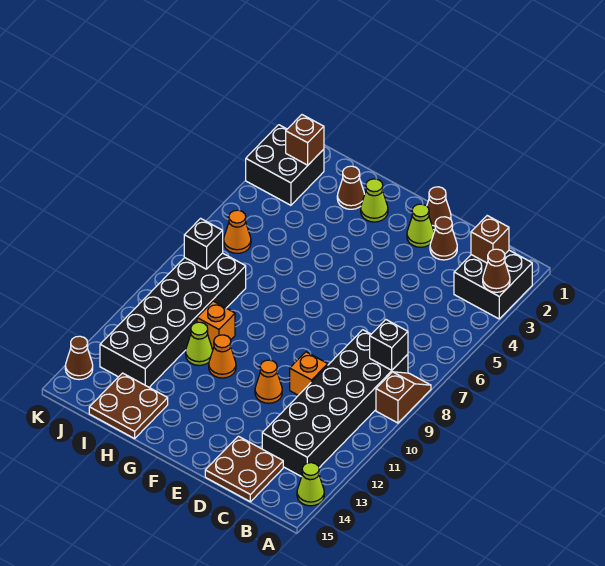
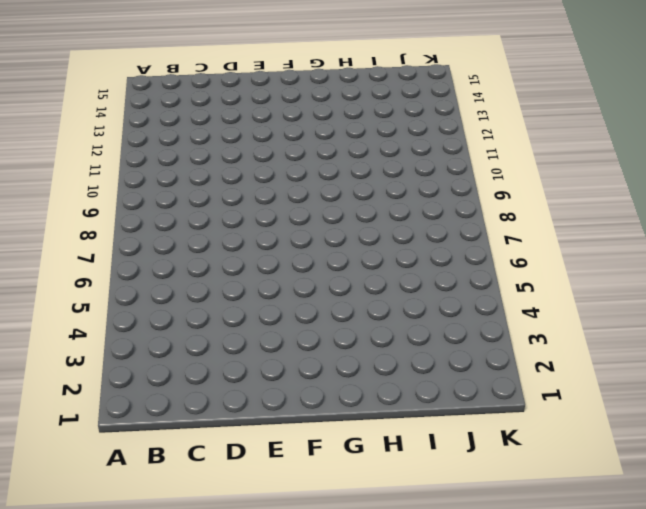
none -> black 2x2 brick [454,250,532,319]
none -> brown 1x2 slope [376,372,431,423]
none -> lime 1x1 cone [297,463,324,506]

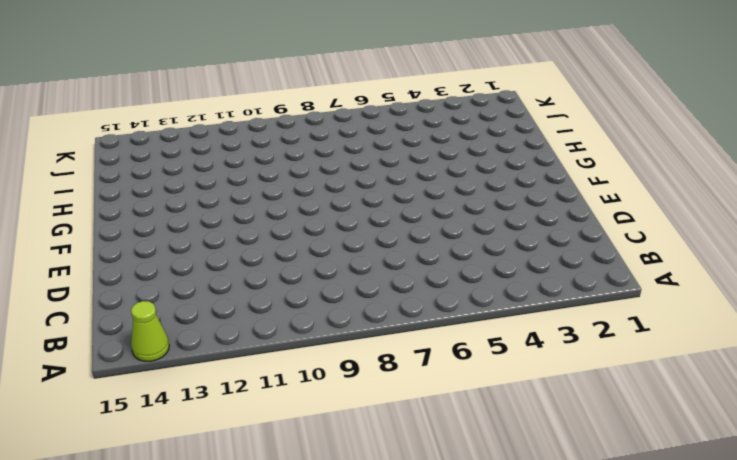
none -> black 2x2 brick [454,250,532,319]
none -> brown 1x2 slope [376,372,431,423]
none -> black 2x6 brick [262,330,408,477]

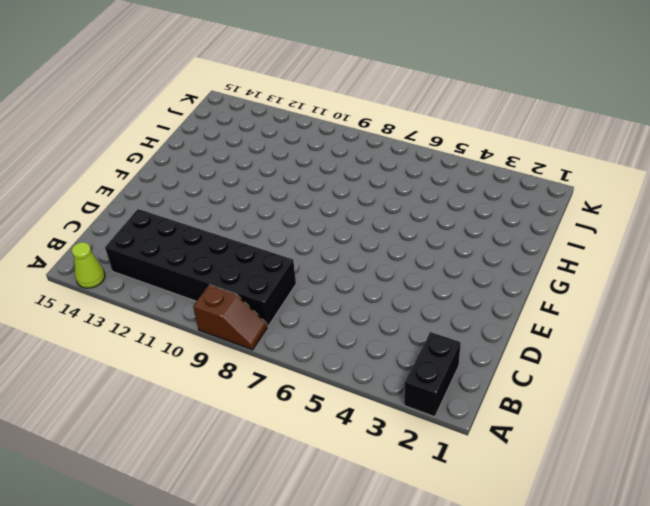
black 1x2 brick [404,332,461,417] -> black 2x2 brick [454,250,532,319]
none -> brown 2x2 plate [205,436,283,502]
none -> brown 1x1 cone [430,217,457,260]
none -> orange 1x1 brick [290,352,328,395]

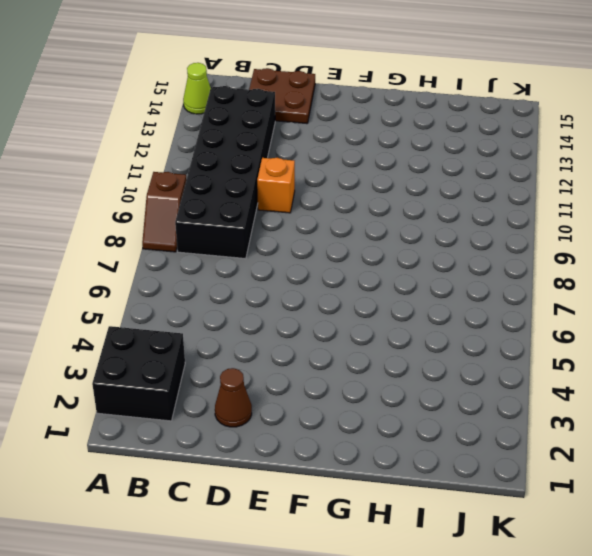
none -> brown 1x1 cone [427,187,451,230]
none -> lime 1x1 cone [407,204,434,247]
none -> orange 1x1 cone [255,360,282,403]

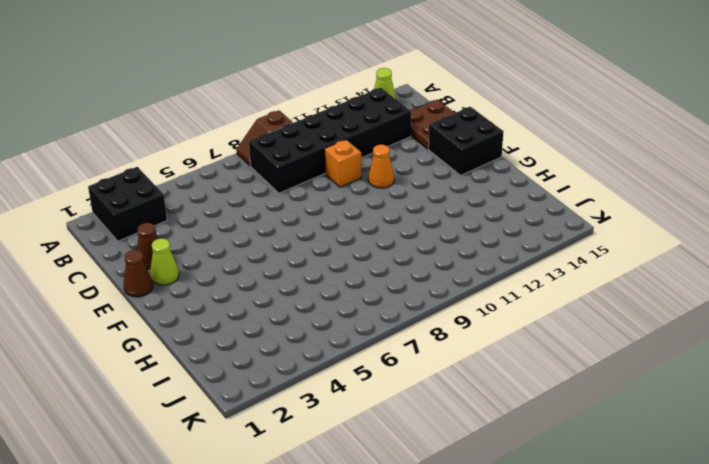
black 2x2 brick [428,107,504,175] -> black 2x2 brick moved to [246,125,324,205]
none -> lime 1x1 cone [361,179,388,222]
none -> orange 1x1 cone [209,335,236,378]
none -> brown 1x1 cone [337,166,365,209]

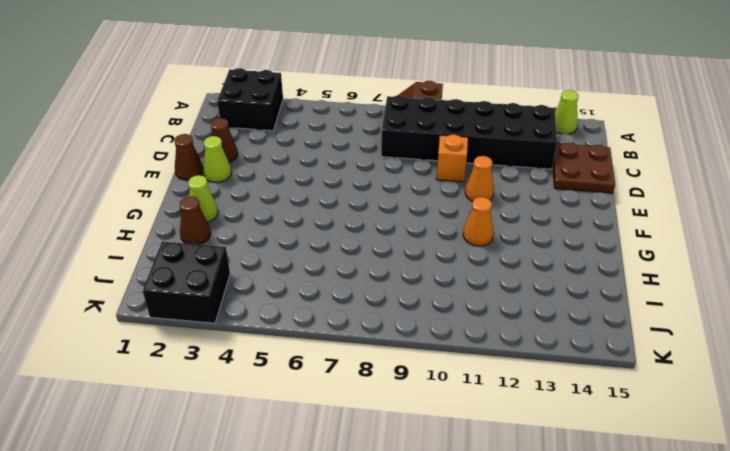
none -> orange 1x1 brick [197,301,235,349]
none -> lime 1x1 cone [186,322,213,365]
none -> brown 2x2 plate [89,373,168,439]

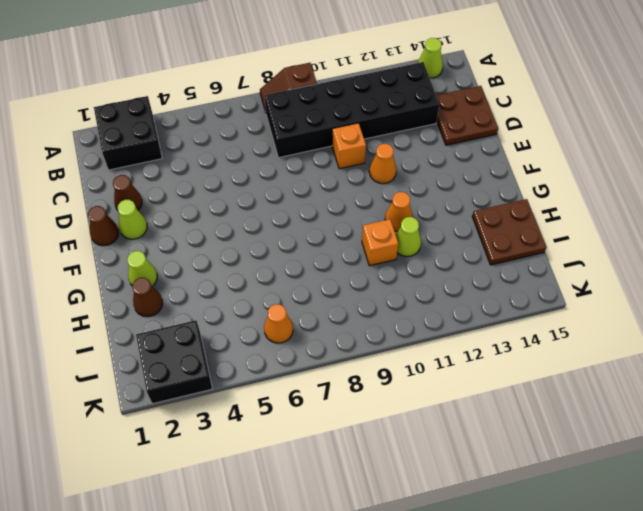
none -> black 2x6 brick [100,253,246,387]
none -> brown 1x1 cone [65,336,93,380]
none -> brown 1x1 cone [483,249,510,292]

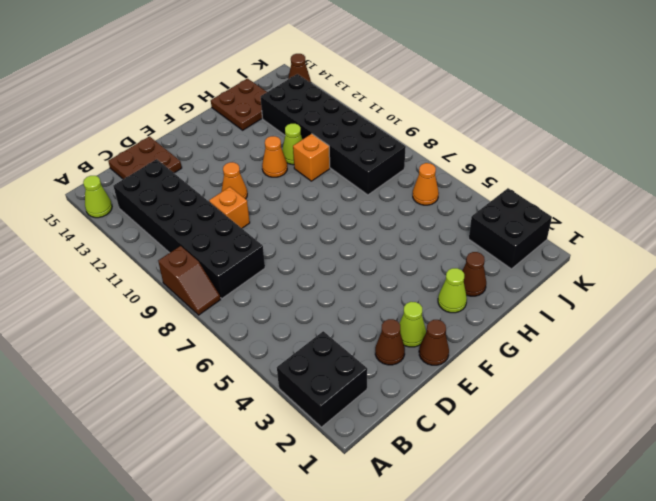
none -> brown 1x1 cone [483,249,510,292]
none -> brown 1x1 brick [471,216,509,263]
none -> black 1x1 brick [370,320,408,370]

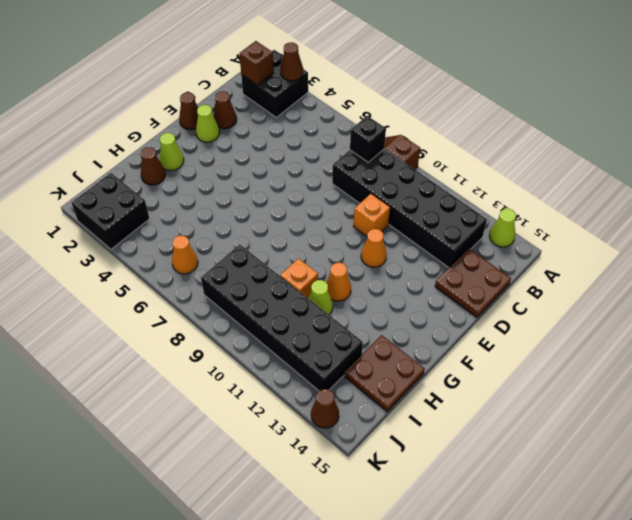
none -> brown 1x1 brick [286,115,324,165]
none -> black 1x1 brick [184,218,223,269]

